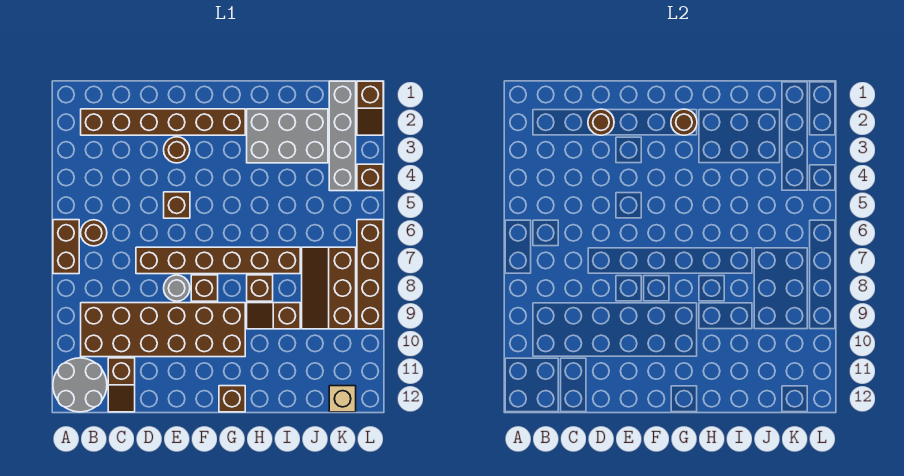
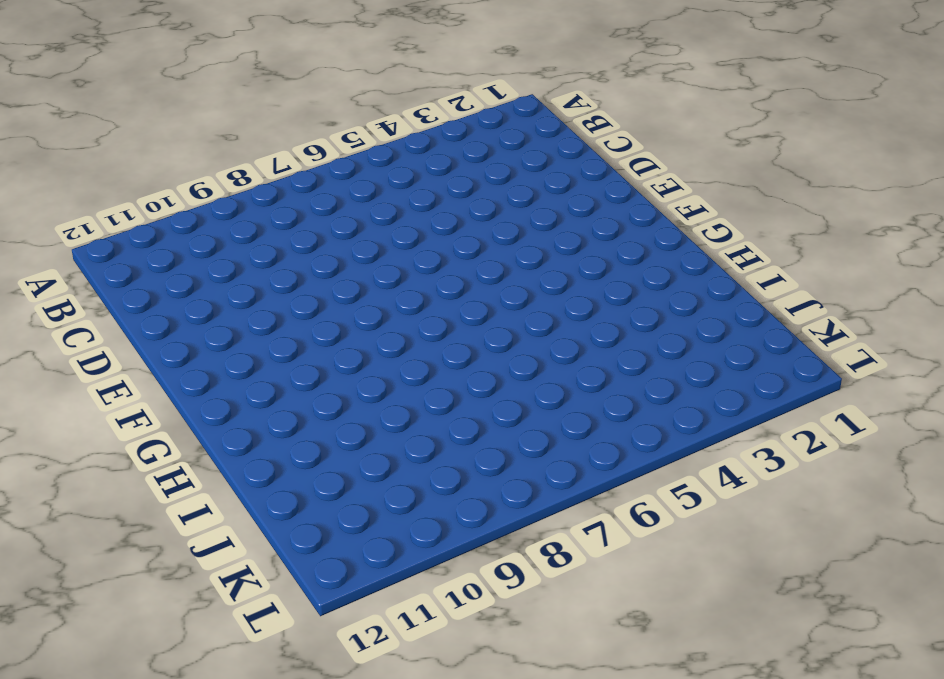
none -> brown 1x2 brick [53,220,79,274]
none -> grey 2x2 round brick [53,358,107,412]
none -> brown 1x6 brick [81,109,245,135]

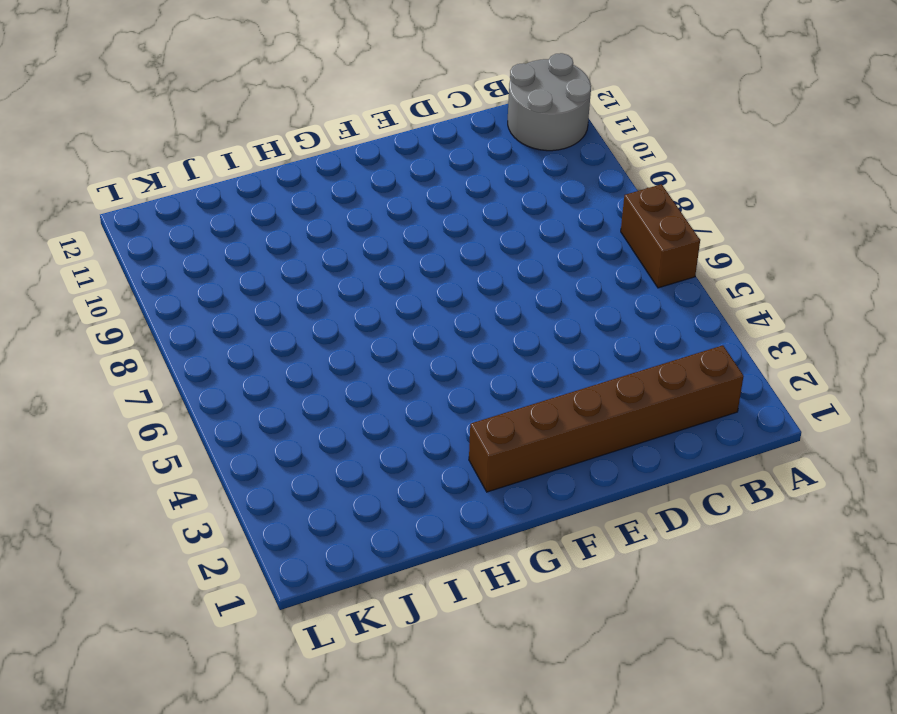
none -> brown 1x1 round brick [81,220,107,246]
none -> brown 2x6 brick [81,303,245,357]
none -> brown 1x2 slope [108,358,135,412]

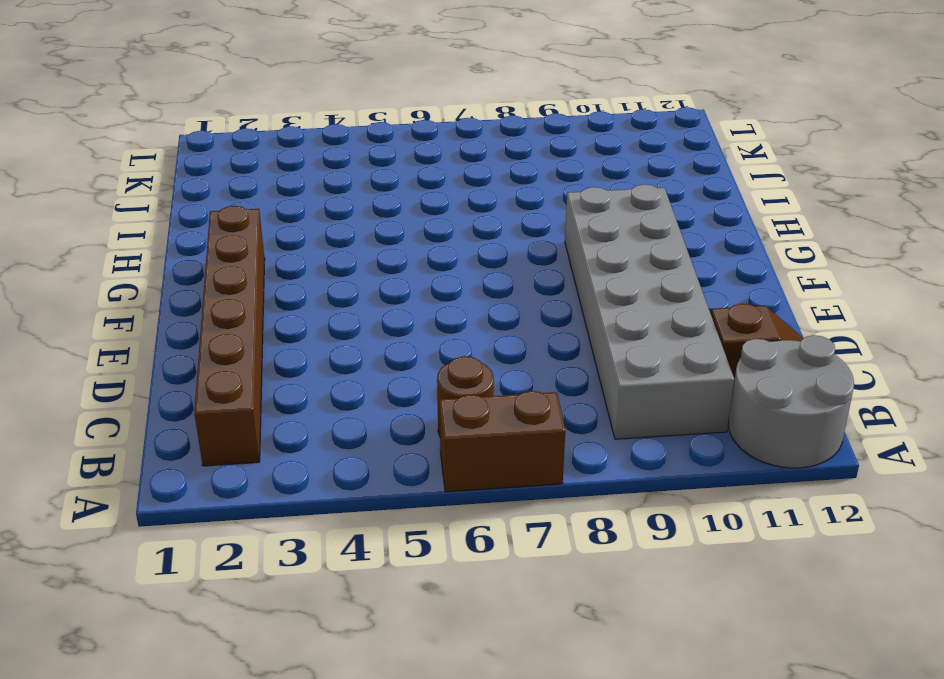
grey 2x6 brick [565,184,734,439] -> brown 2x6 brick [81,303,245,357]
none -> brown 1x6 brick [136,247,300,274]
none -> brown 1x1 round brick [164,137,190,163]
none -> brown 1x1 brick [164,192,190,218]

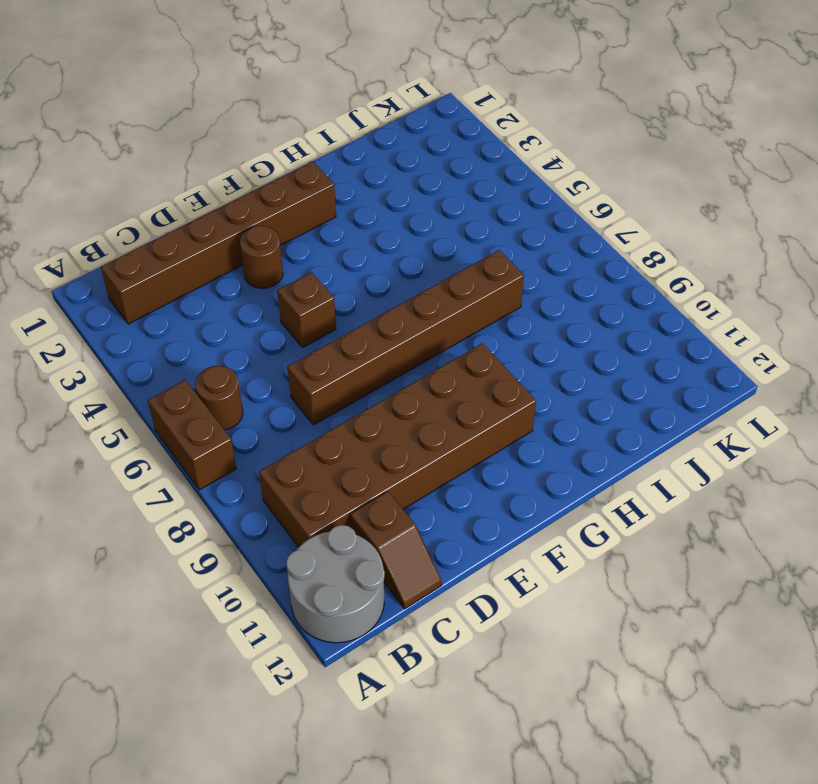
none -> grey 1x1 round brick [164,275,190,301]
none -> brown 1x1 brick [191,275,218,301]
none -> brown 1x1 brick [219,386,245,412]

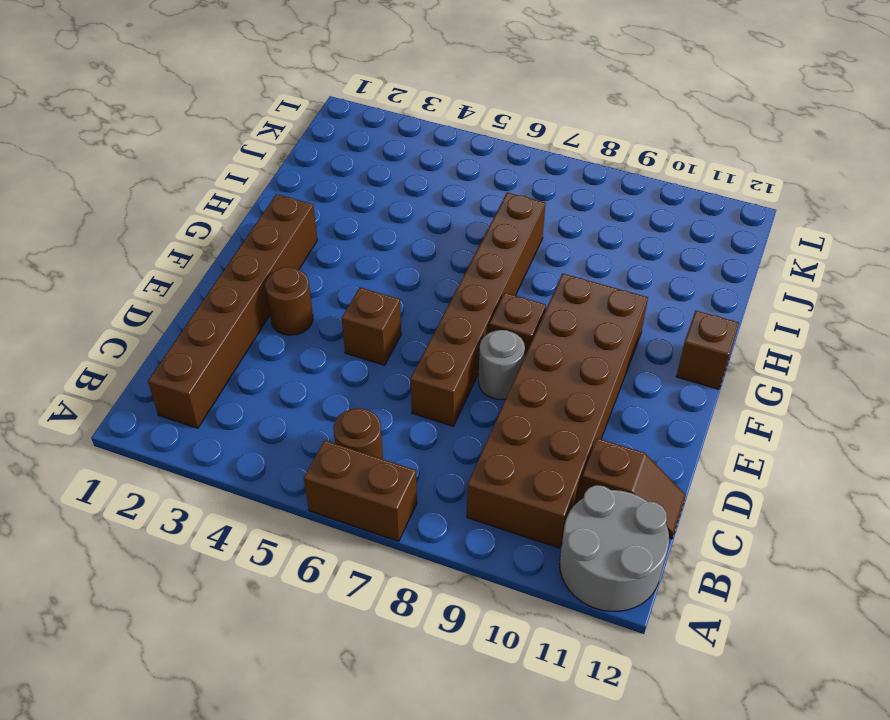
none -> grey 2x3 brick [247,109,328,163]
none -> brown 1x1 brick [247,275,273,301]
none -> brown 1x2 slope [247,303,300,329]

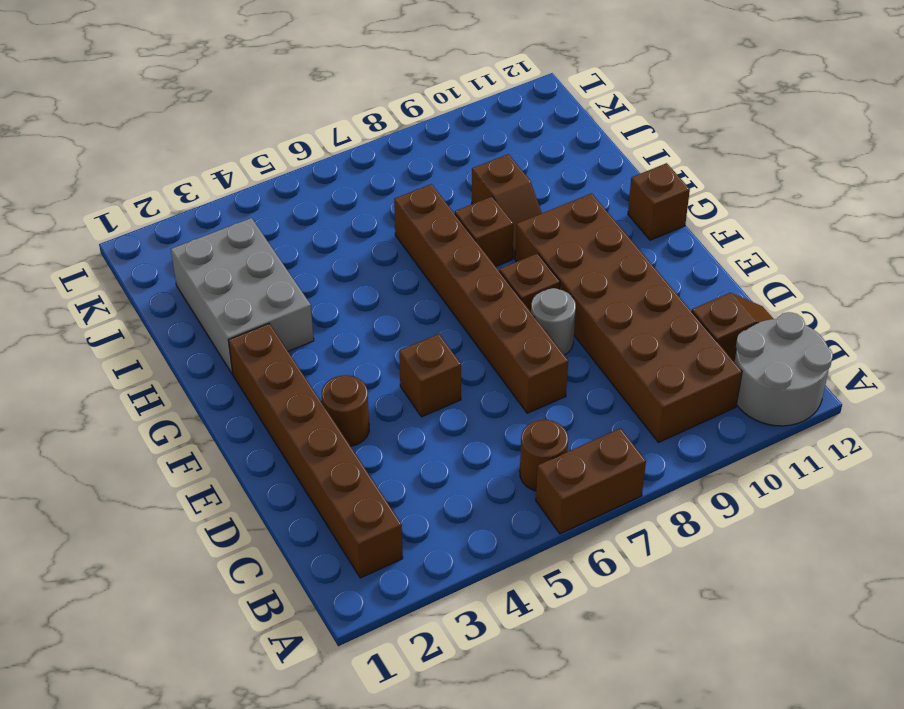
none -> brown 2x3 slope [302,247,356,329]
none -> grey 1x4 brick [329,81,356,191]
none -> tan 1x1 brick [329,386,356,412]

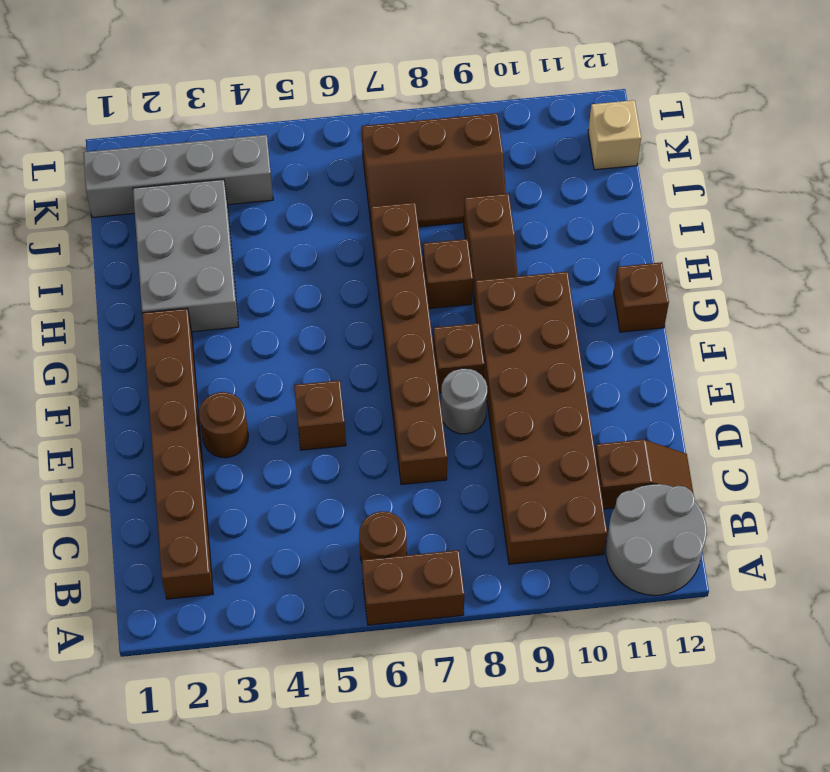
none -> brown 1x2 slope [357,81,383,135]
none -> brown 1x1 brick [357,164,383,191]
none -> brown 1x4 brick [357,220,383,329]

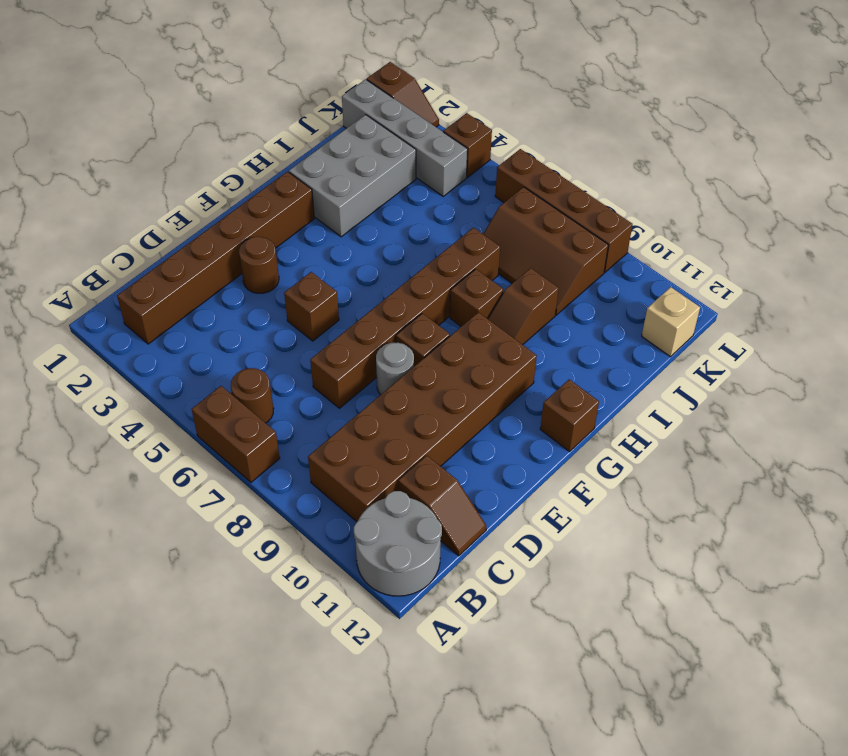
none -> brown 1x1 round brick [588,109,614,135]
none -> brown 1x1 round brick [671,109,697,135]

